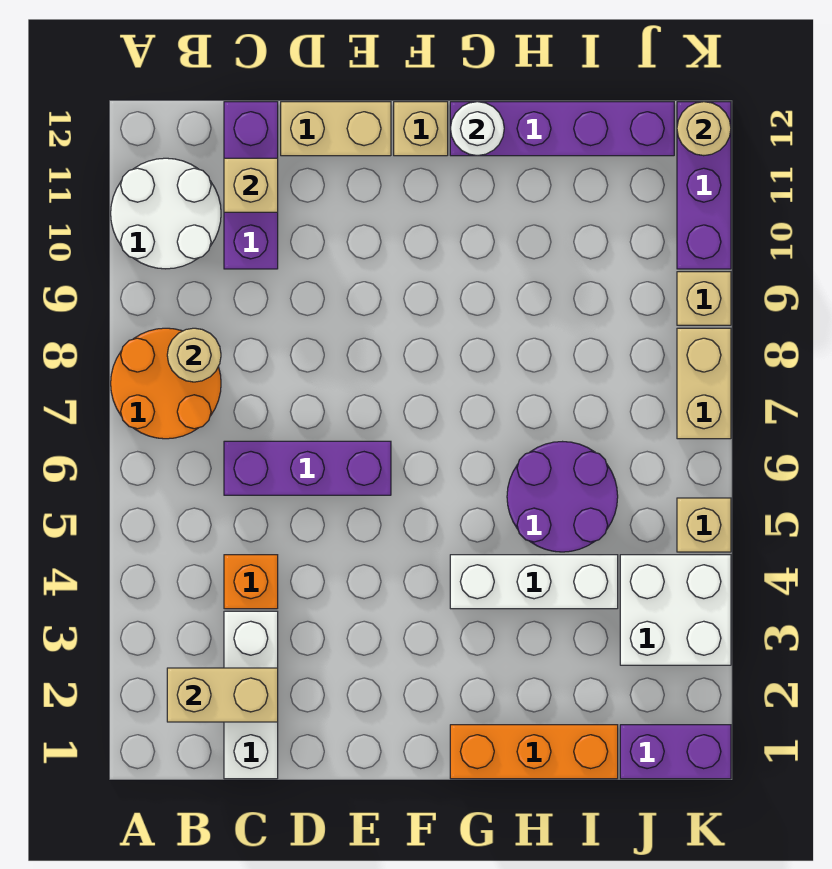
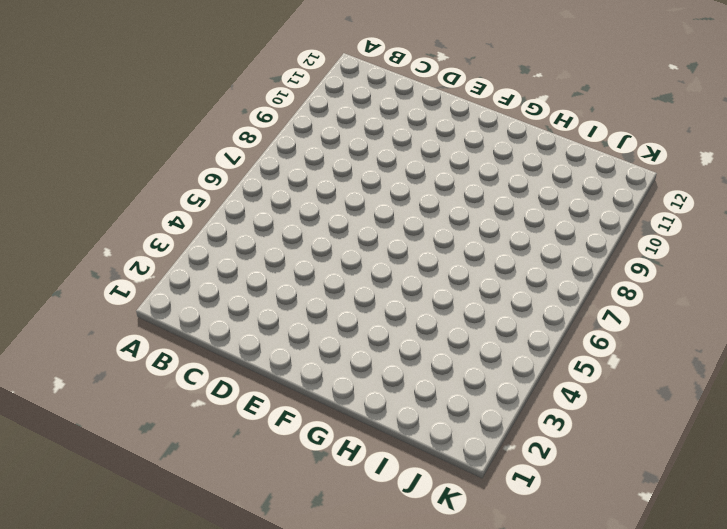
none -> orange 2x2 round brick [111,328,221,439]
none -> white 2x2 round brick [111,158,221,269]
none -> white 1x3 brick [224,611,278,779]

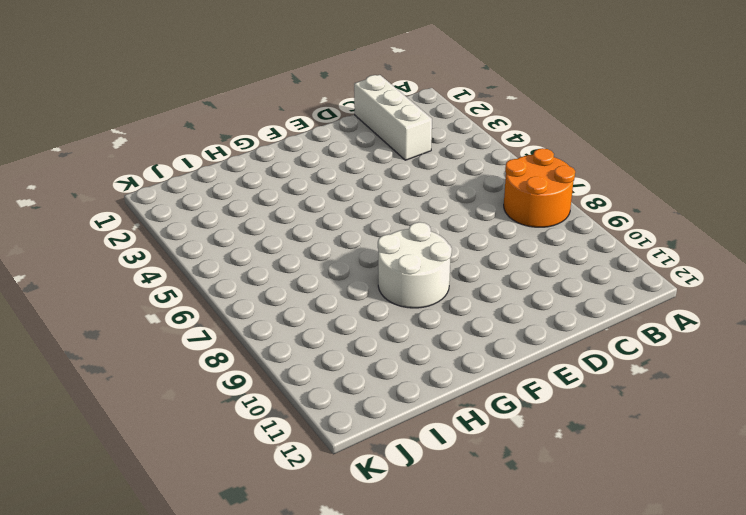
white 2x2 round brick [378,222,452,308] -> white 2x2 round brick moved to [111,158,221,269]
none -> orange 1x1 brick [224,555,278,609]
none -> purple 1x3 brick [224,441,391,495]
none -> purple 1x3 brick [224,102,278,269]

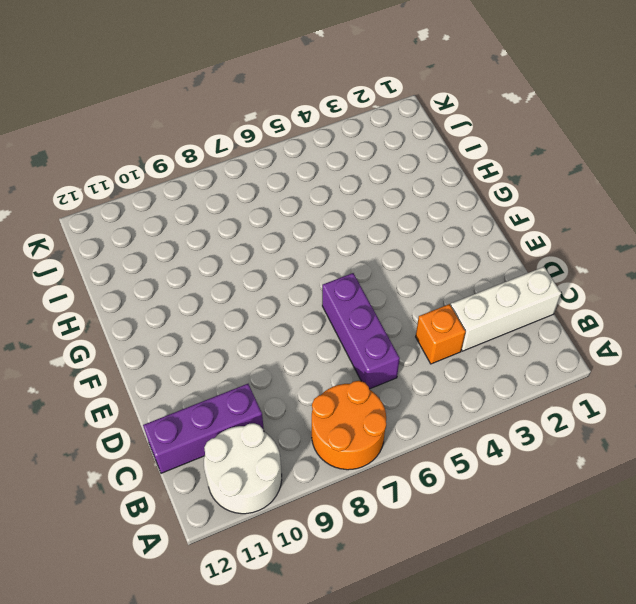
none -> tan 1x2 brick [281,102,391,156]
none -> tan 1x1 brick [394,102,448,156]
none -> orange 1x3 brick [450,725,618,779]

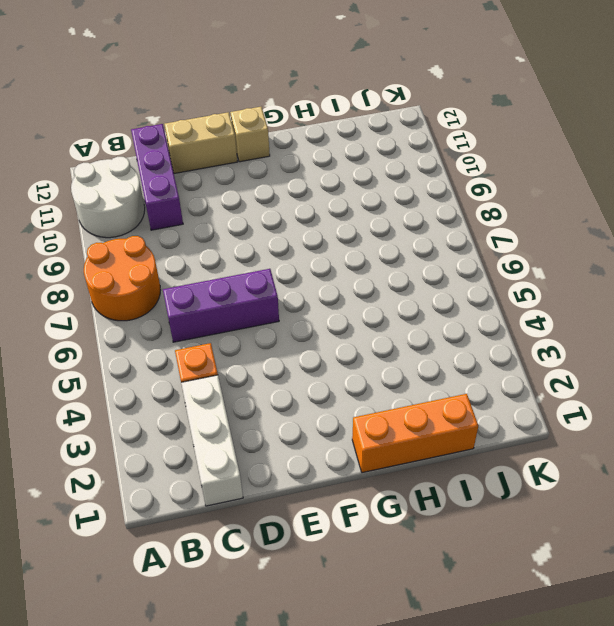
none -> white 1x3 brick [450,555,618,609]
none -> purple 1x4 brick [450,102,674,156]
none -> purple 2x2 round brick [507,442,618,552]

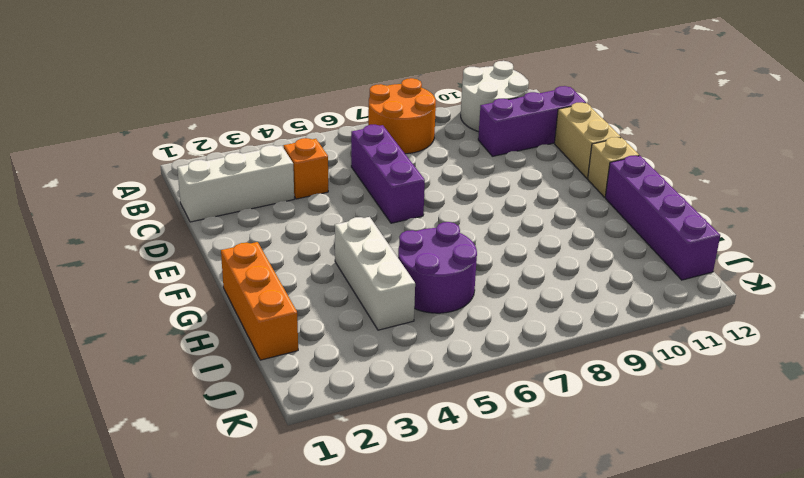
none -> purple 1x2 brick [620,725,731,779]
none -> white 2x2 brick [620,555,731,665]
none -> tan 1x1 brick [677,498,731,552]

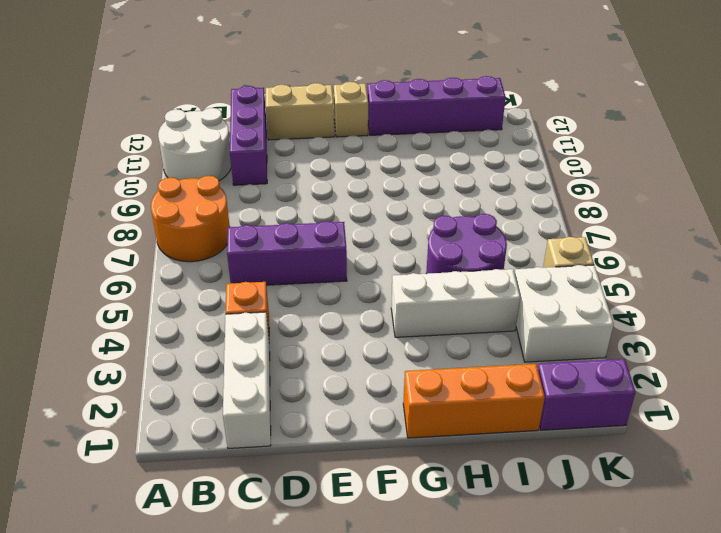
none -> tan 1x2 brick [677,328,731,439]
none -> tan 1x1 brick [677,272,731,325]
none -> purple 1x3 brick [677,102,731,269]

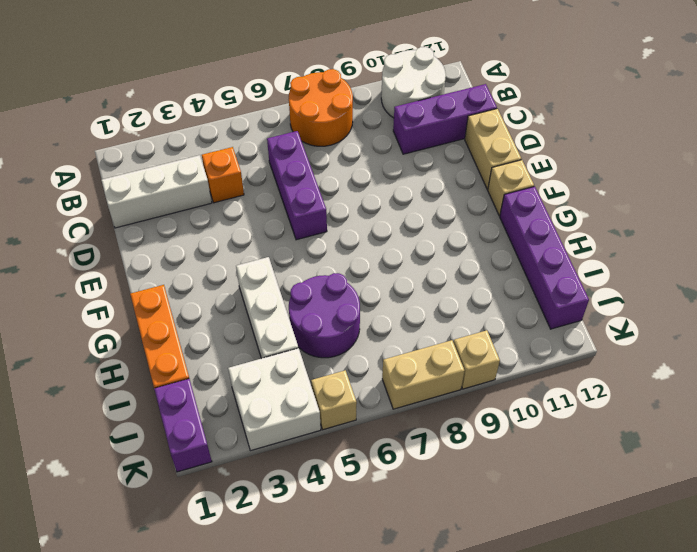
none -> purple 1x3 brick [677,102,731,269]
none -> tan 1x2 brick [167,668,278,722]
none -> tan 1x1 round brick [167,328,221,382]

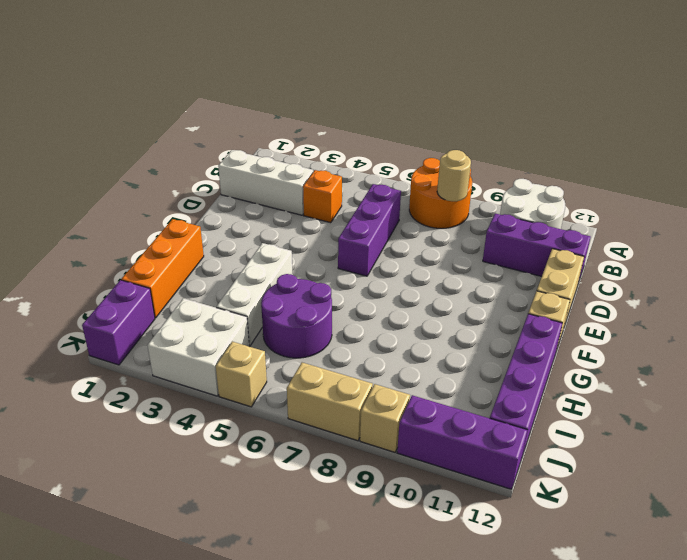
none -> tan 1x2 brick [167,668,278,722]
none -> tan 1x1 brick [224,158,278,212]
none -> white 1x1 round brick [450,102,504,156]

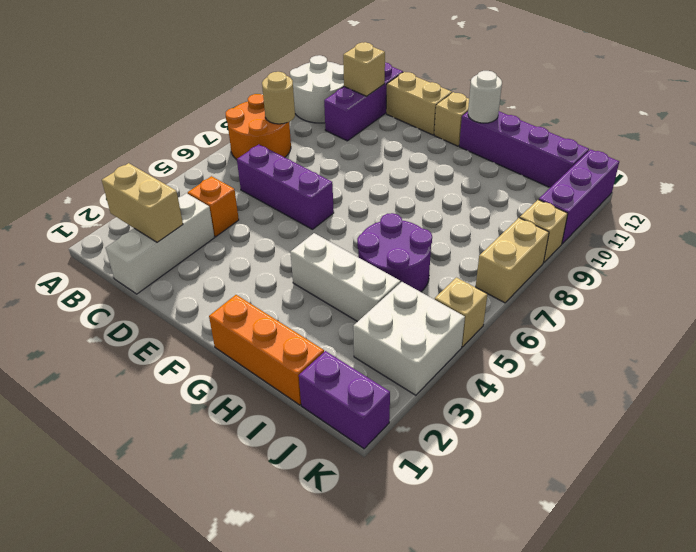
none -> tan 1x1 round brick [677,102,731,156]

